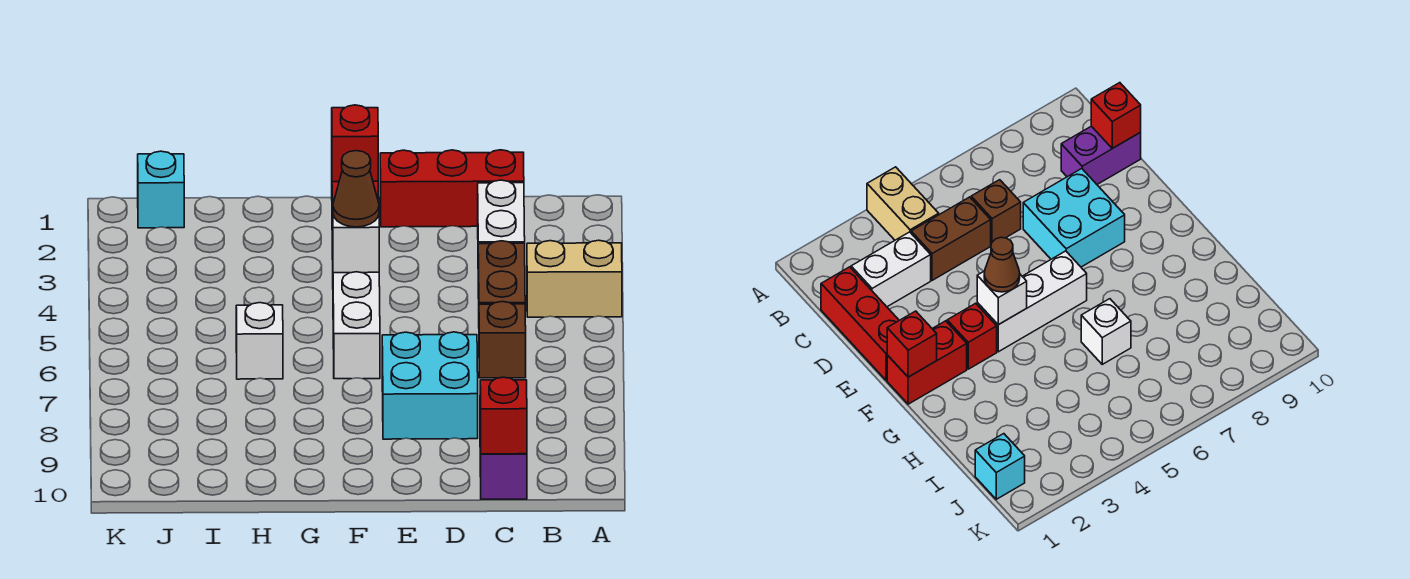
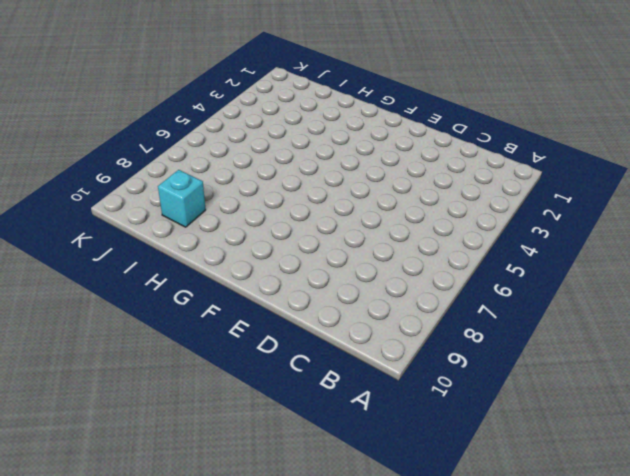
cyan 1x1 brick [158,170,206,227] -> cyan 1x1 brick moved to [138,151,184,228]
none -> tan 1x2 brick [527,240,622,317]
none -> red 1x3 brick [380,150,524,227]
none -> white 1x2 brick [478,180,525,244]

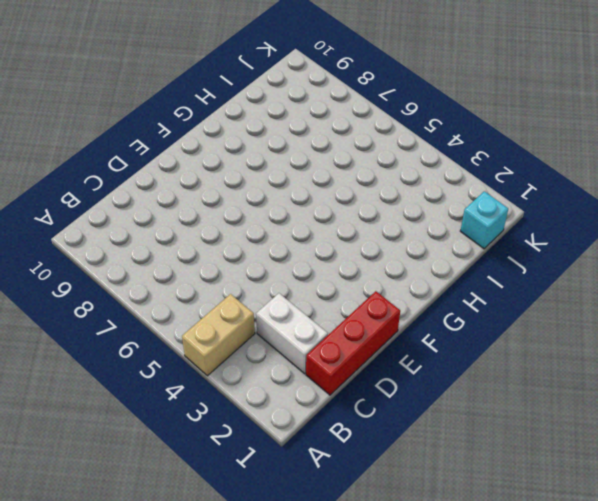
none -> brown 1x2 brick [478,241,525,304]
none -> brown 1x1 brick [479,302,526,378]
none -> purple 1x2 brick [480,432,527,499]

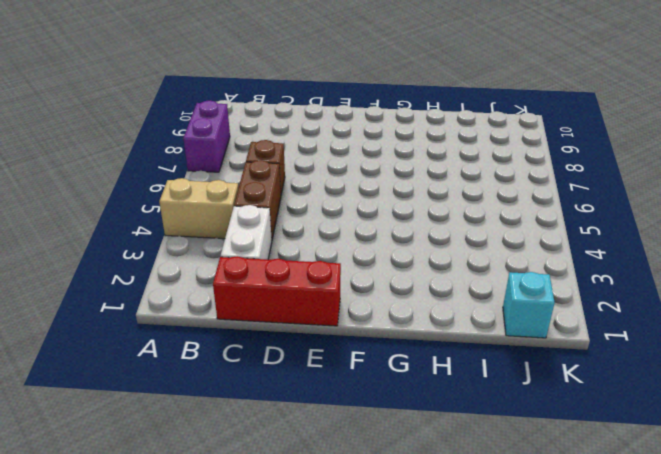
purple 1x2 brick [183,101,230,172] -> purple 1x2 brick moved to [480,432,527,499]
none -> cyan 2x2 brick [382,332,478,439]
none -> red 1x2 brick [887,321,967,404]
none -> red 1x1 brick [947,303,997,369]

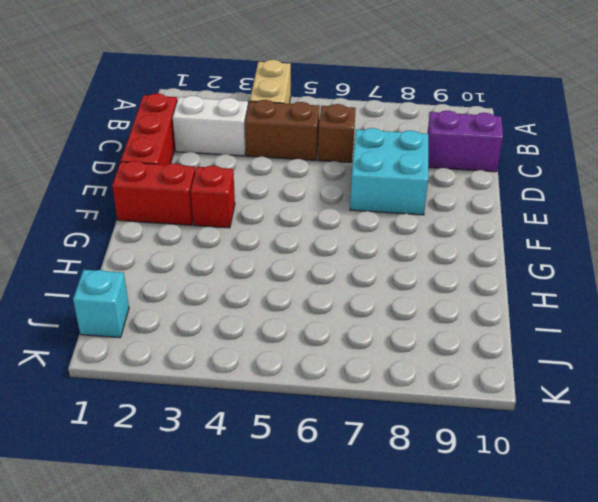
none -> white 1x3 brick [333,272,380,379]
none -> white 1x1 brick [236,303,283,379]
none -> red 1x1 brick [480,377,527,454]

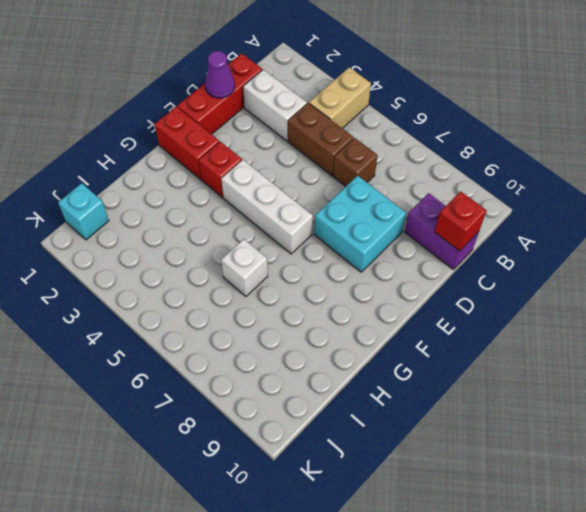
purple 1x1 cone [205,51,235,98] -> none
none -> red 1x1 brick [332,105,378,182]
none -> white 1x1 brick [332,199,379,273]
none -> brown 1x1 cone [333,151,379,227]

